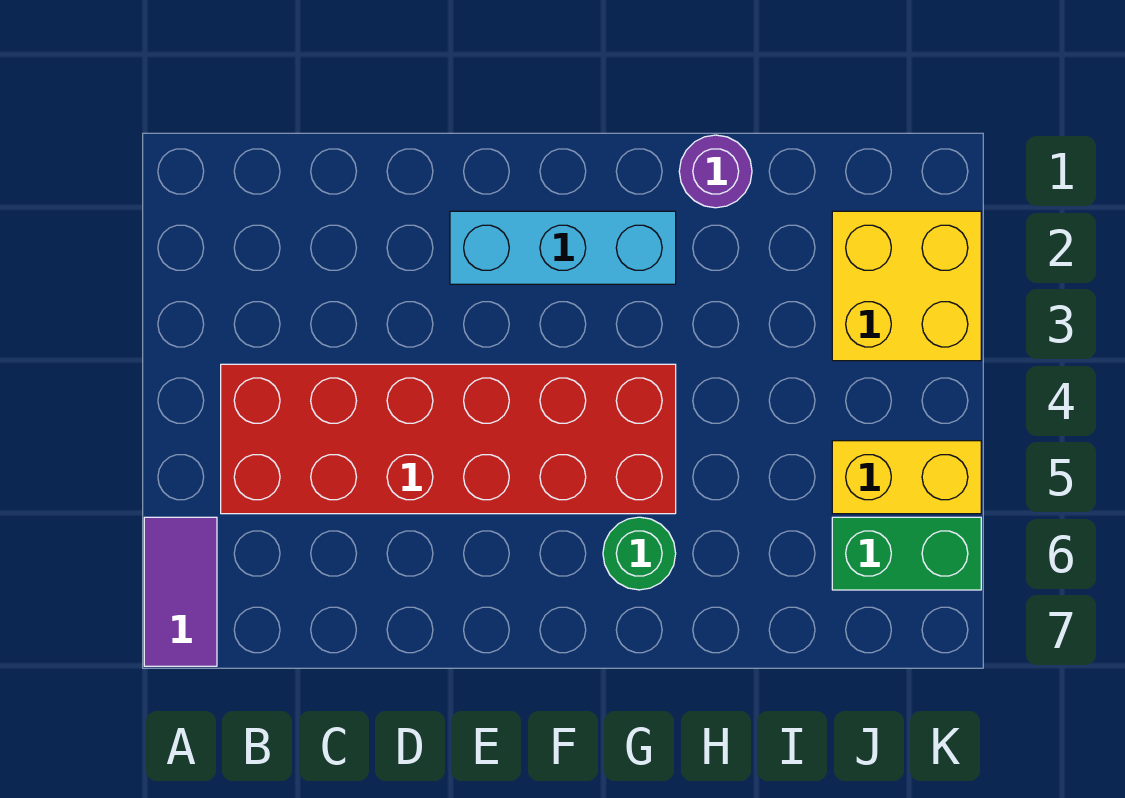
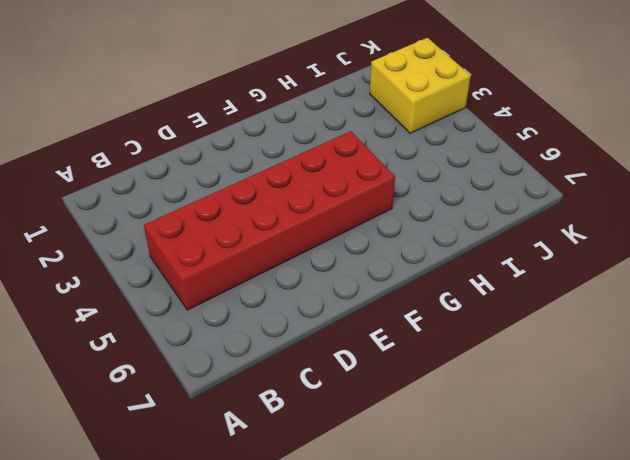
none -> purple 1x2 tile [144,517,217,666]
none -> cyan 1x3 brick [450,211,676,284]

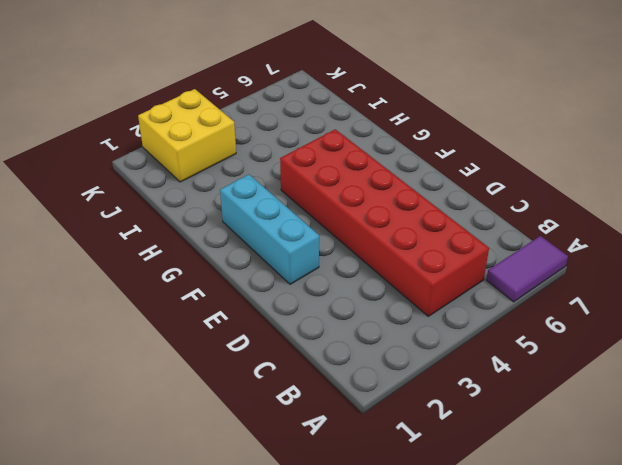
none -> green 1x1 round brick [603,517,676,590]
none -> purple 1x1 round brick [679,135,752,208]

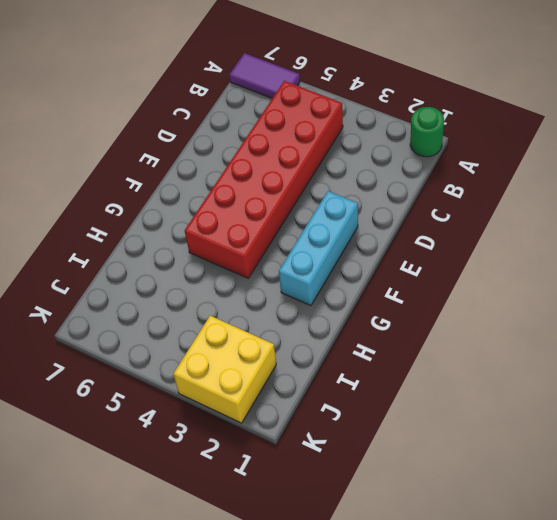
green 1x1 round brick [410,107,444,157] -> green 1x1 round brick moved to [603,517,676,590]
none -> purple 1x1 round brick [679,135,752,208]
none -> yellow 1x2 brick [832,441,981,514]

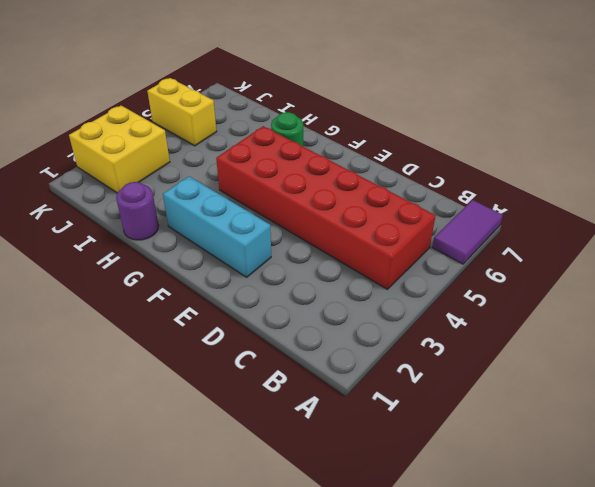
none -> green 1x2 brick [832,517,981,590]

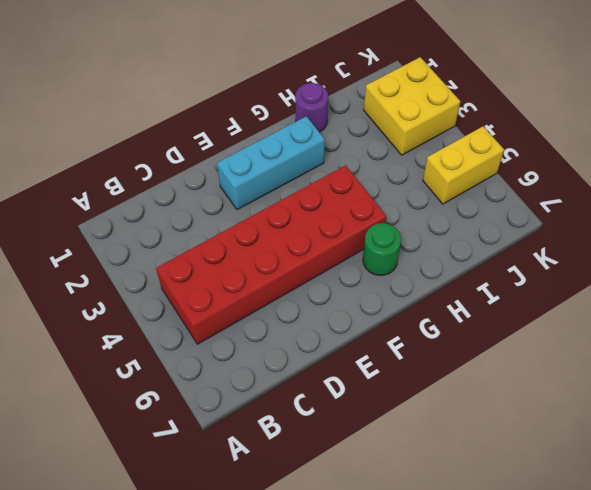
none -> purple 1x2 tile [144,517,217,666]
none -> green 1x2 brick [832,517,981,590]

